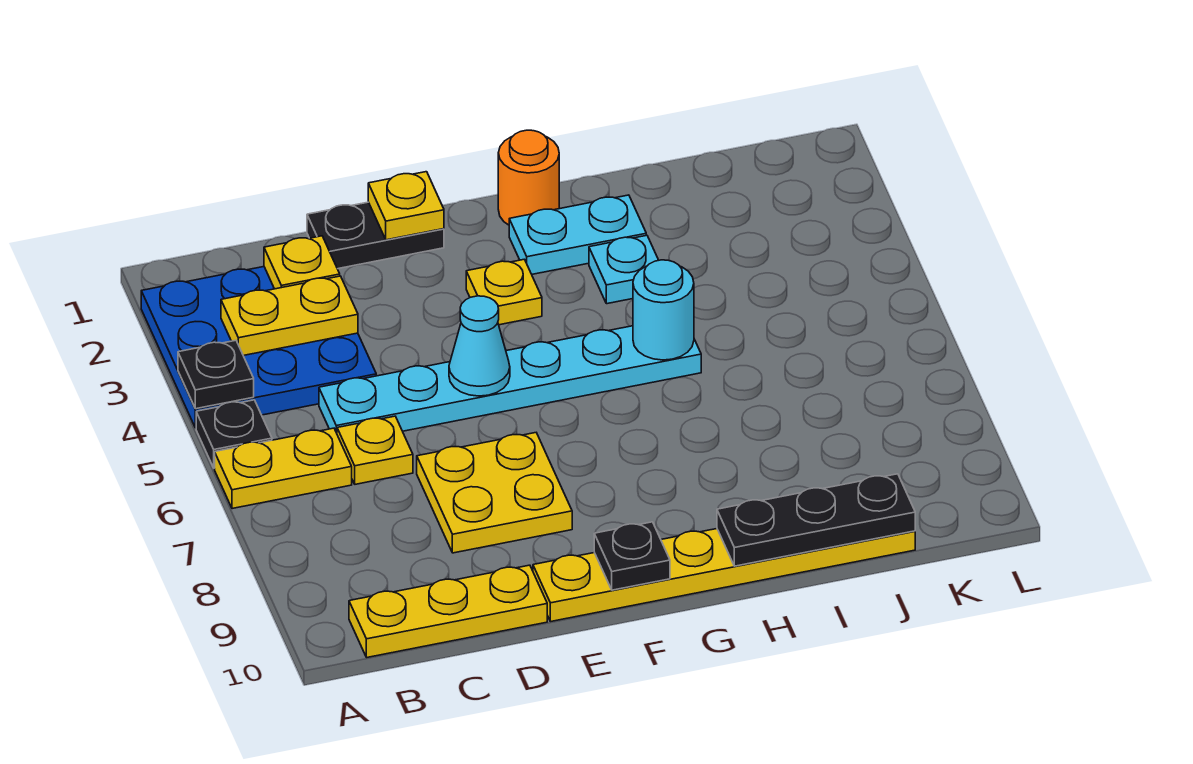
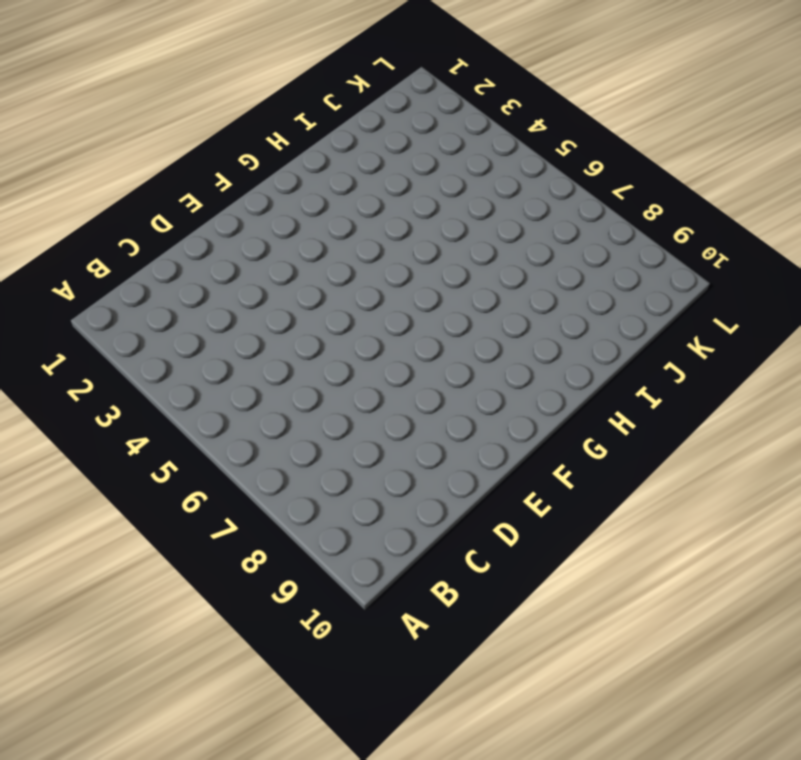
none -> blue 3x3 plate [141,267,376,428]
none -> black 1x1 plate [196,400,272,468]
none -> yellow 1x2 plate [215,428,352,509]

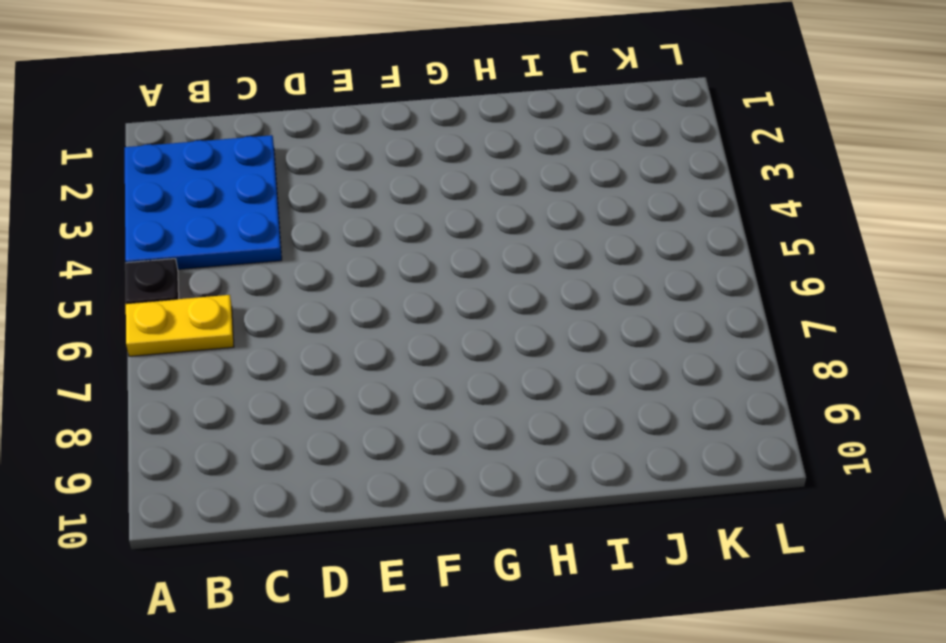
none -> yellow 1x3 plate [349,565,547,657]
none -> cyan 1x6 plate [319,326,701,433]
none -> yellow 1x1 plate [337,416,413,484]

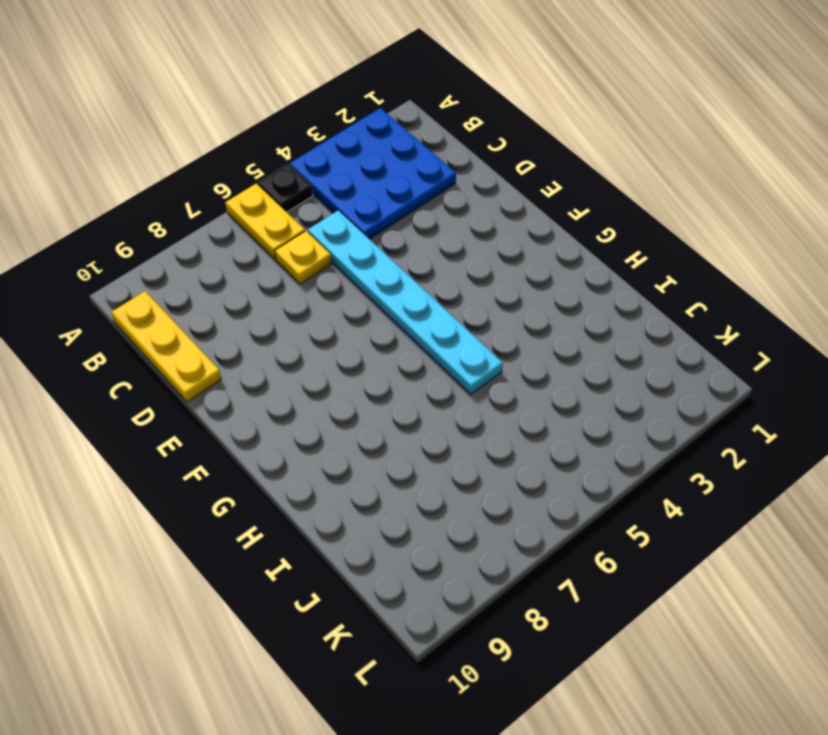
none -> black 1x2 plate [307,202,444,269]
none -> yellow 2x2 plate [417,433,572,553]
none -> yellow 1x6 plate [533,529,915,622]

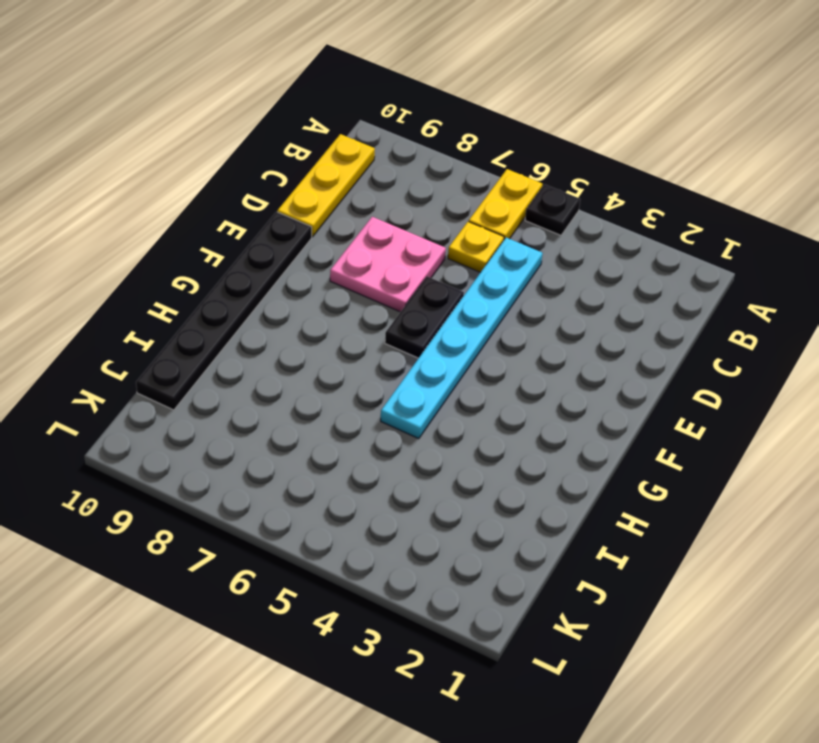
pink 2x2 plate [330,217,446,312] -> yellow 2x2 plate [417,433,572,553]
black 1x2 plate [385,276,464,358] -> black 1x2 plate moved to [307,202,444,269]
black 1x6 plate [136,212,312,410] -> yellow 1x6 plate [533,529,915,622]
none -> blue 3x3 plate [141,267,376,428]
none -> yellow 1x1 plate [466,259,542,325]
none -> orange 1x1 round brick [498,130,559,225]

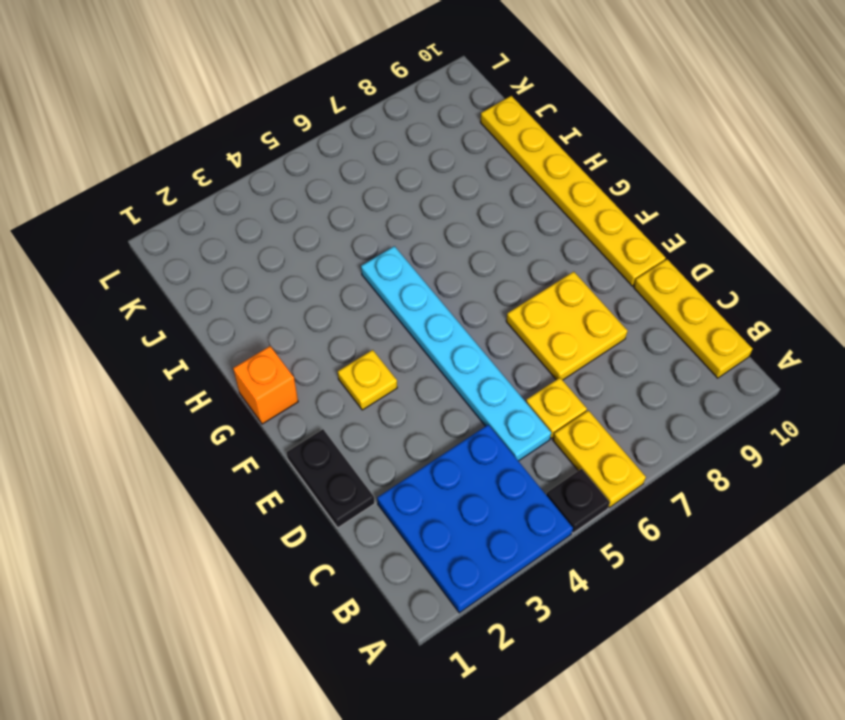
orange 1x1 brick [233,346,298,424] -> orange 1x1 round brick [498,130,559,225]
none -> cyan 1x2 plate [509,195,646,274]
none -> cyan 1x1 plate [589,235,659,304]
none -> black 1x1 plate [178,340,254,409]

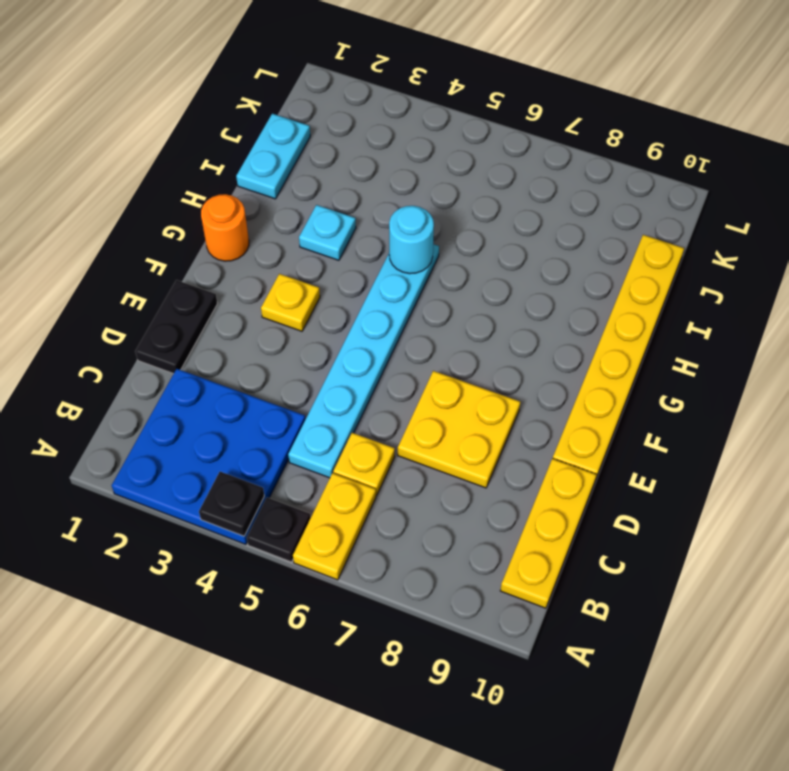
cyan 1x2 plate [236,114,310,199] -> cyan 1x2 plate moved to [509,195,646,274]
none -> yellow 1x2 plate [221,276,358,356]
none -> yellow 1x1 plate [264,236,340,289]
none -> yellow 1x1 plate [368,172,444,240]

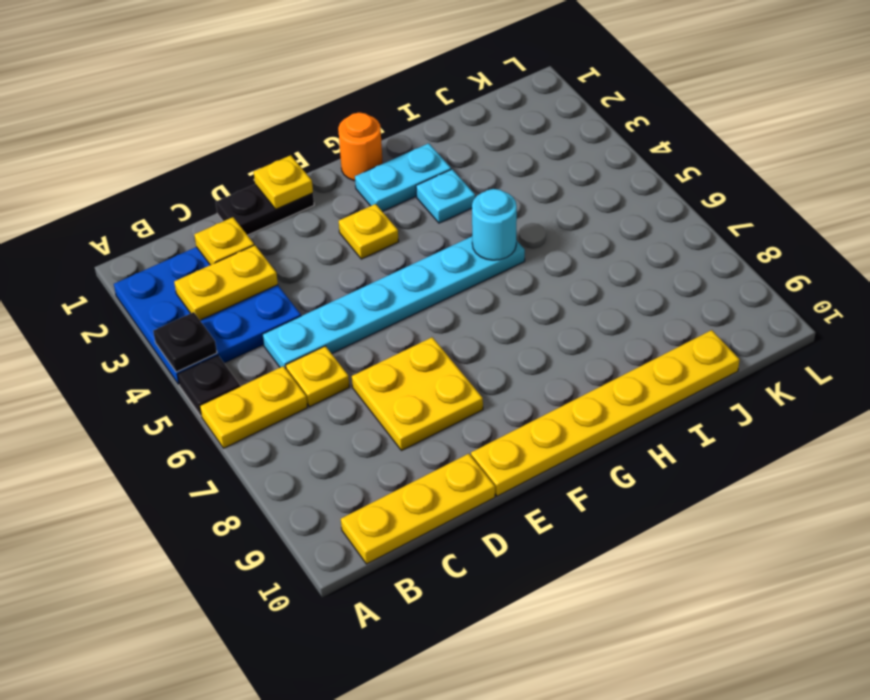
none -> cyan 1x1 cone [449,296,510,396]
none -> black 1x1 plate [594,522,670,590]
none -> black 1x3 plate [717,474,915,566]

